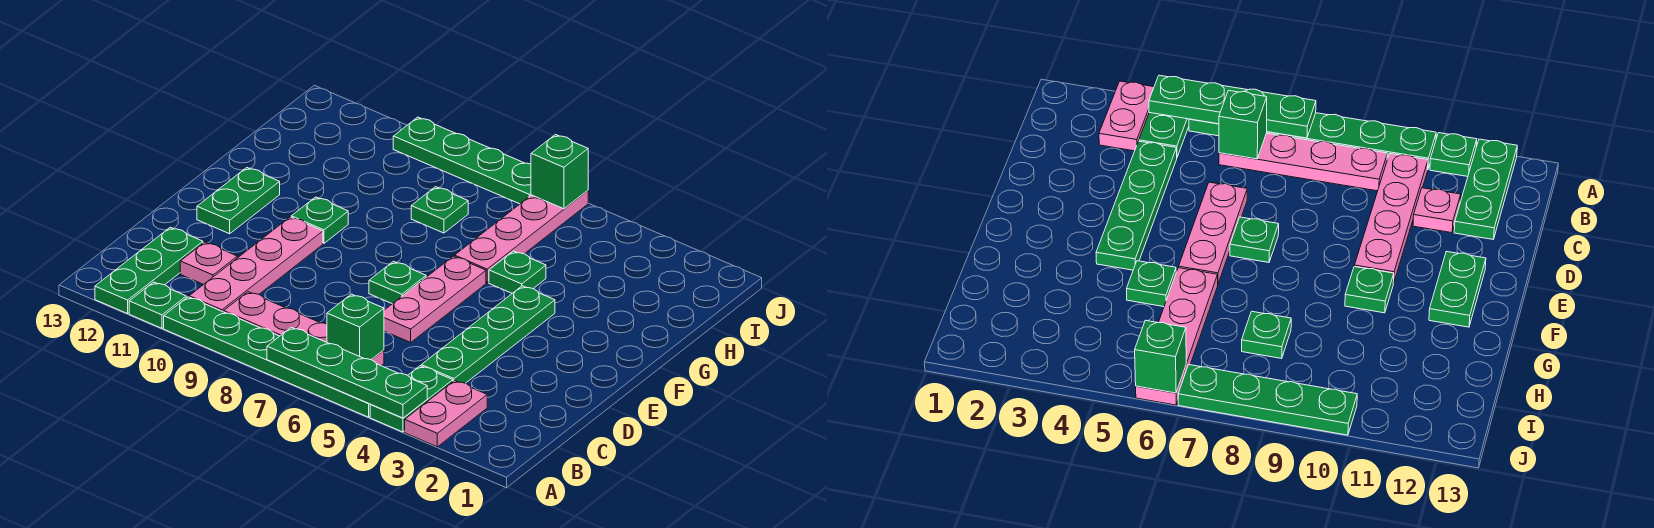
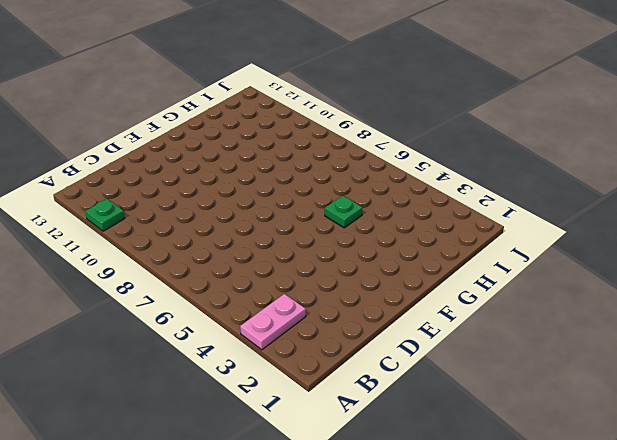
none -> green 1x2 plate [370,366,453,432]
none -> green 1x6 plate [164,297,371,417]
none -> green 1x3 plate [95,227,203,314]

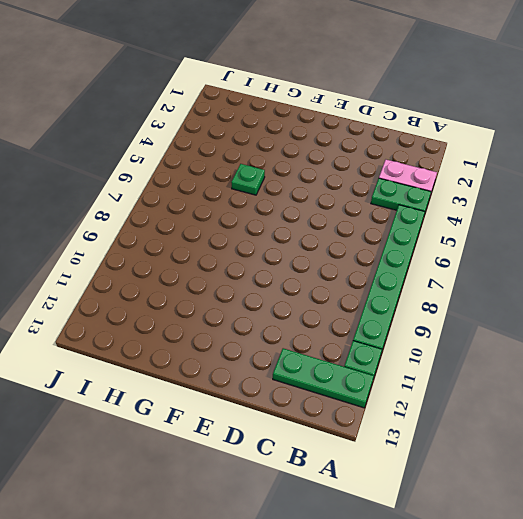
none -> pink 1x4 plate [224,292,384,366]
none -> pink 1x4 plate [189,217,323,312]
none -> green 1x4 plate [421,286,555,383]

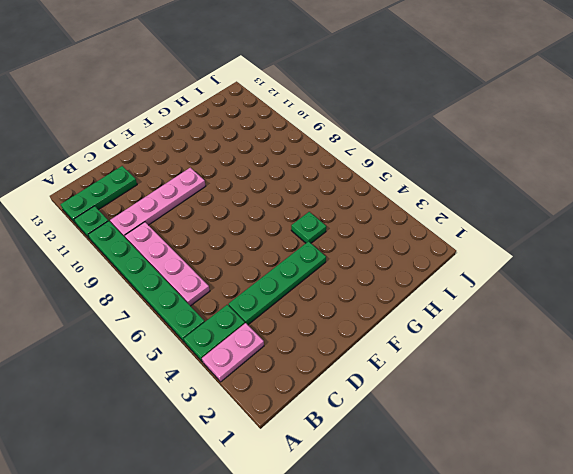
none -> pink 1x1 plate [180,242,237,285]
none -> pink 1x3 plate [384,256,486,342]
none -> green 1x1 plate [369,261,426,304]

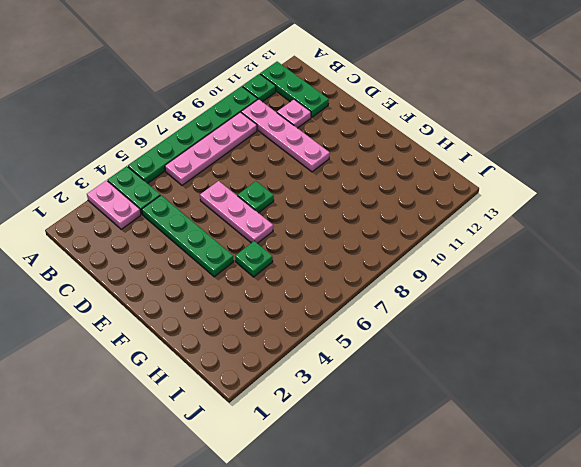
none -> green 1x2 plate [197,168,280,234]
none -> green 1x1 plate [291,197,348,243]
none -> pink 1x4 plate [455,191,588,282]

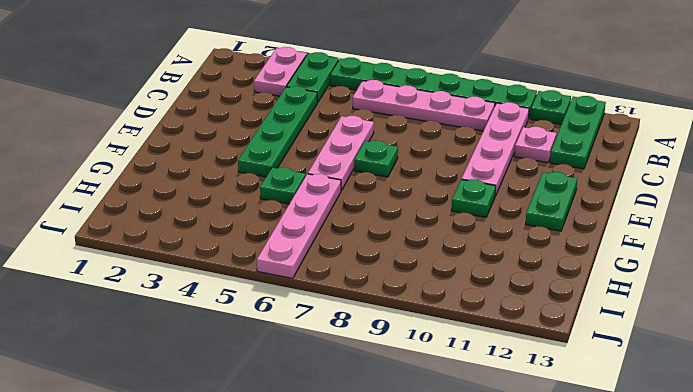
none -> green 1x1 plate [411,187,468,233]
none -> green 1x4 plate [393,117,531,204]
none -> green 1x4 plate [267,327,427,418]

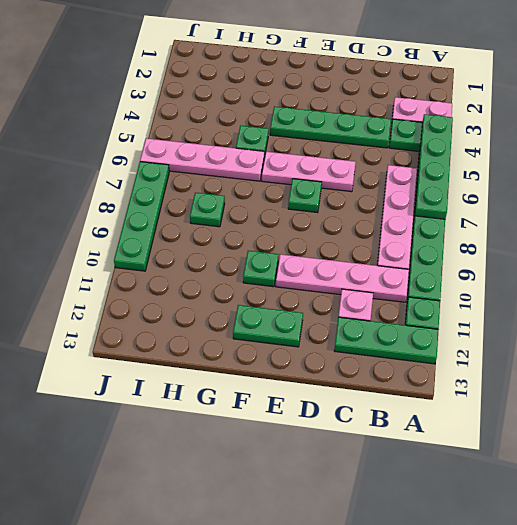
none -> green 1x1 brick [327,294,384,360]
none -> green 1x1 brick [531,135,588,209]

